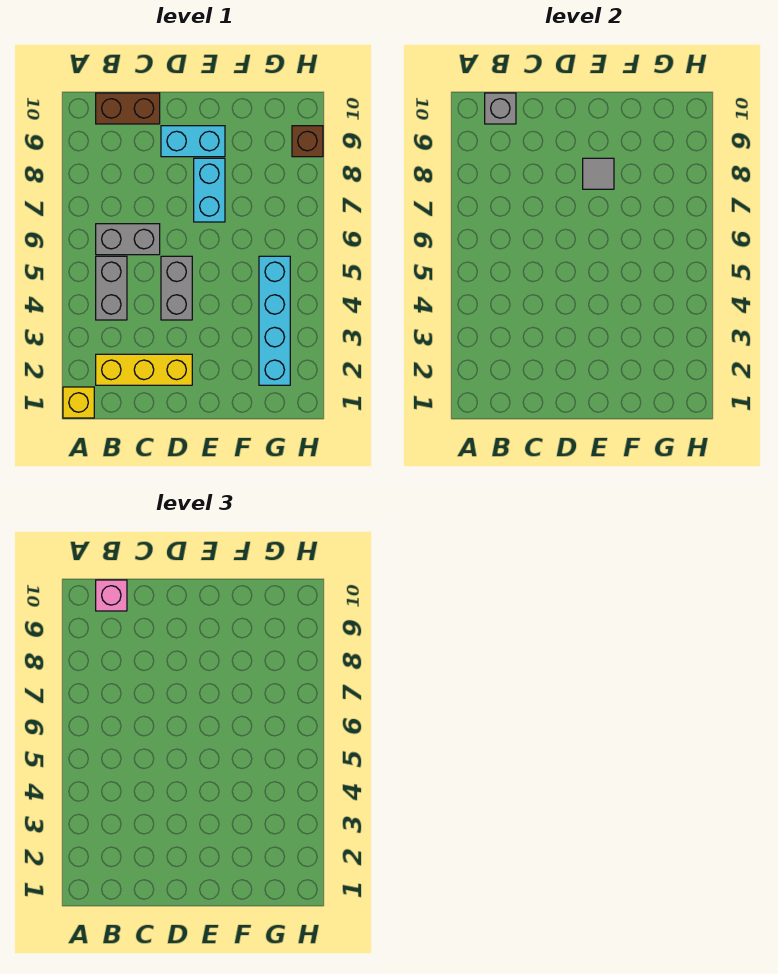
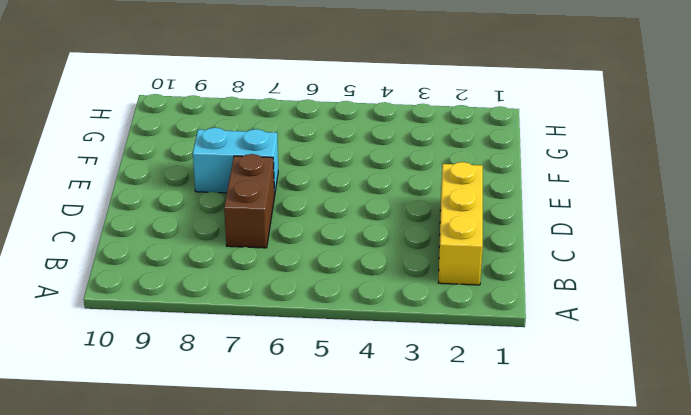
brown 1x2 brick [224,154,275,248] -> brown 1x2 brick moved to [96,93,160,124]
none -> yellow 1x1 brick [63,387,94,418]
none -> grey 1x2 brick [96,256,127,320]
none -> grey 1x2 brick [96,224,160,255]

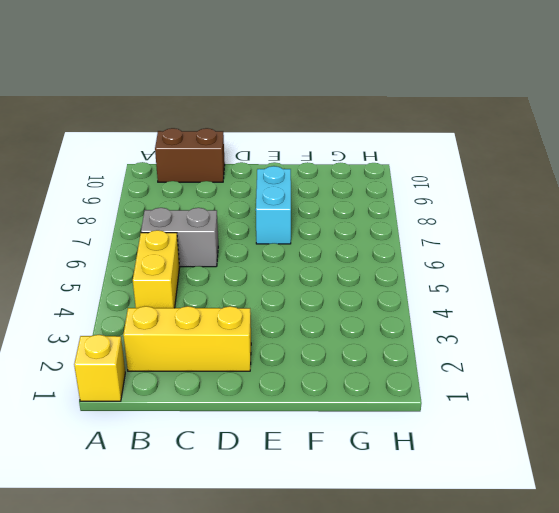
yellow 1x2 brick [133,230,180,308] -> grey 1x2 brick [96,256,127,320]
none -> grey 1x2 brick [161,256,192,320]
none -> cyan 1x2 brick [161,126,225,157]
none -> cyan 1x4 brick [259,256,290,385]

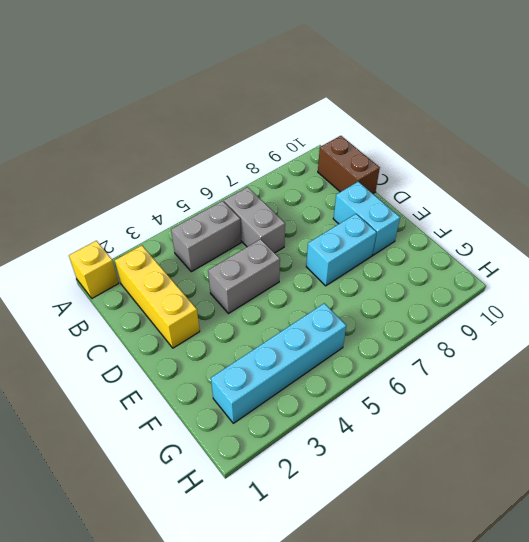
none -> brown 1x1 brick [292,126,323,157]
none -> grey 1x1 brick [485,93,516,124]
none -> grey 1x1 tile [583,158,614,189]

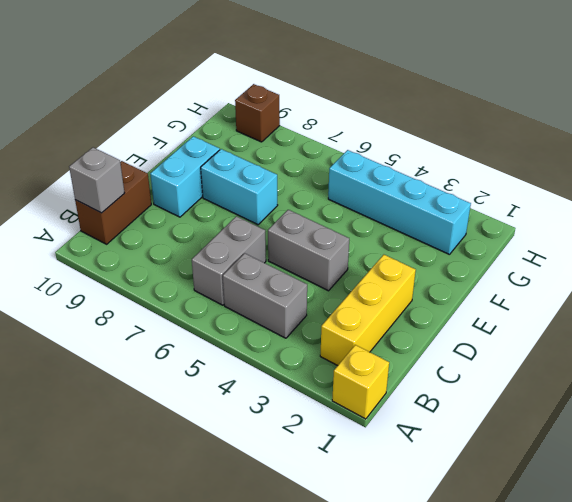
none -> grey 1x1 tile [583,158,614,189]
none -> pink 1x1 brick [96,580,127,611]

